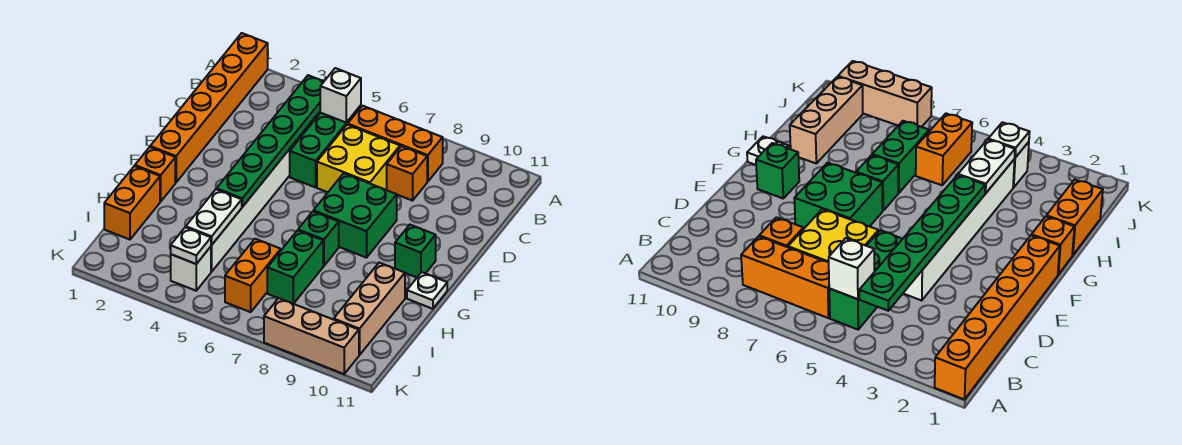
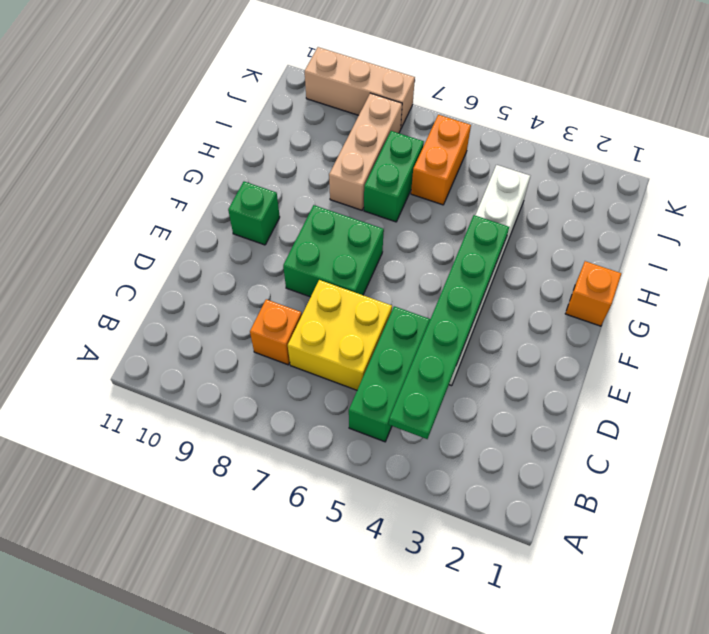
tan 1x3 brick [329,93,402,210] -> tan 1x3 brick moved to [334,263,405,355]
none -> orange 1x6 brick [150,33,268,182]
none -> orange 1x3 brick [348,106,443,182]
none -> green 1x1 brick [298,212,339,266]

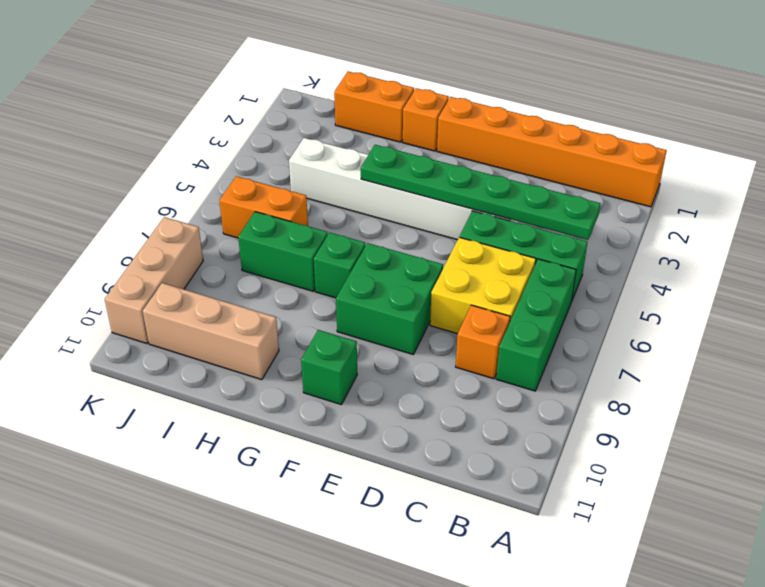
green 1x3 brick [496,259,576,391] -> orange 1x3 brick [348,106,443,182]
none -> white 1x1 plate [407,272,447,309]
none -> white 1x1 brick [171,247,211,291]
none -> white 1x1 brick [320,68,361,123]

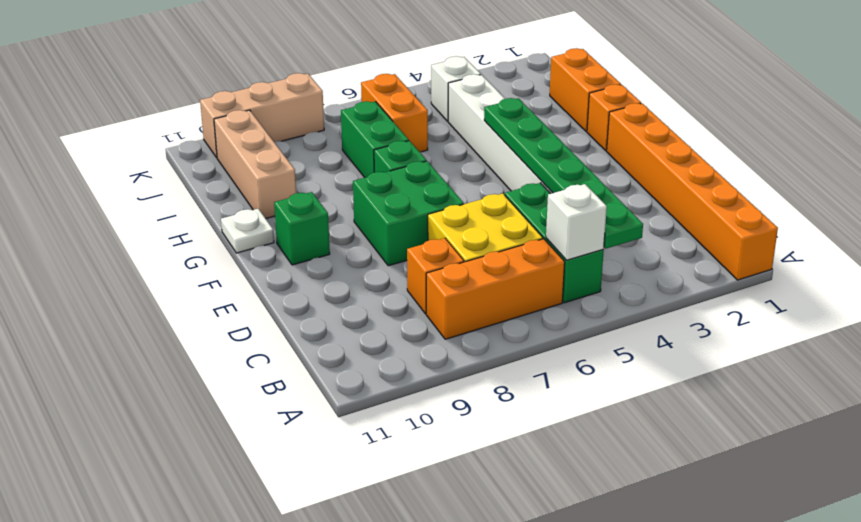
none -> white 1x2 plate [186,189,242,245]
none -> white 1x1 plate [171,227,211,264]

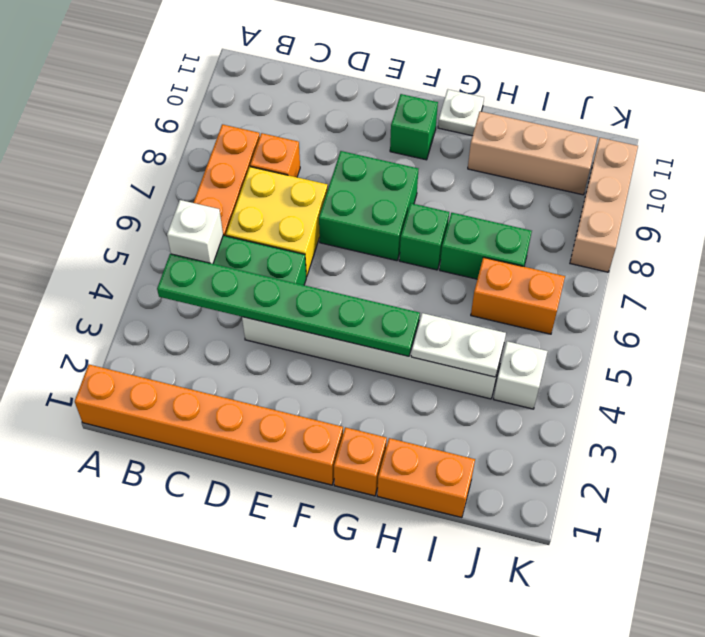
none -> white 1x1 plate [171,227,211,264]

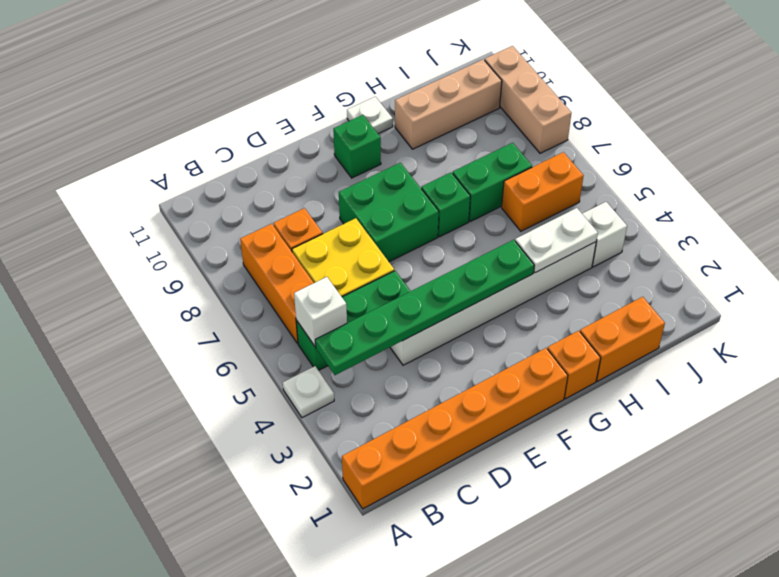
white 1x1 plate [283,366,334,418] -> white 1x1 plate moved to [171,227,211,264]

